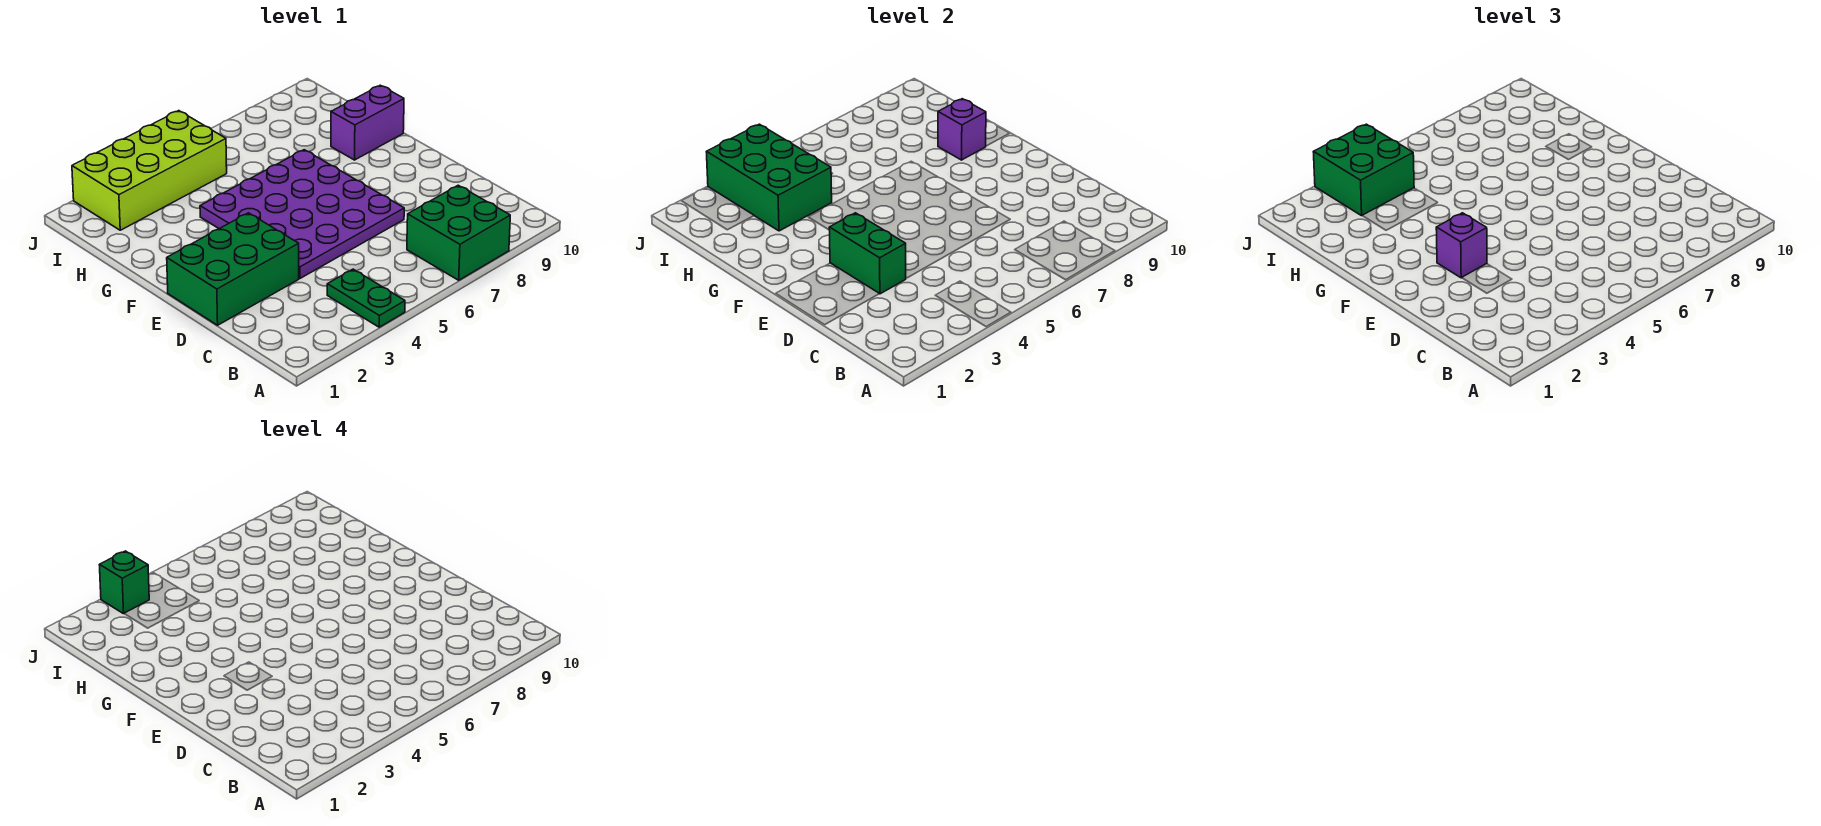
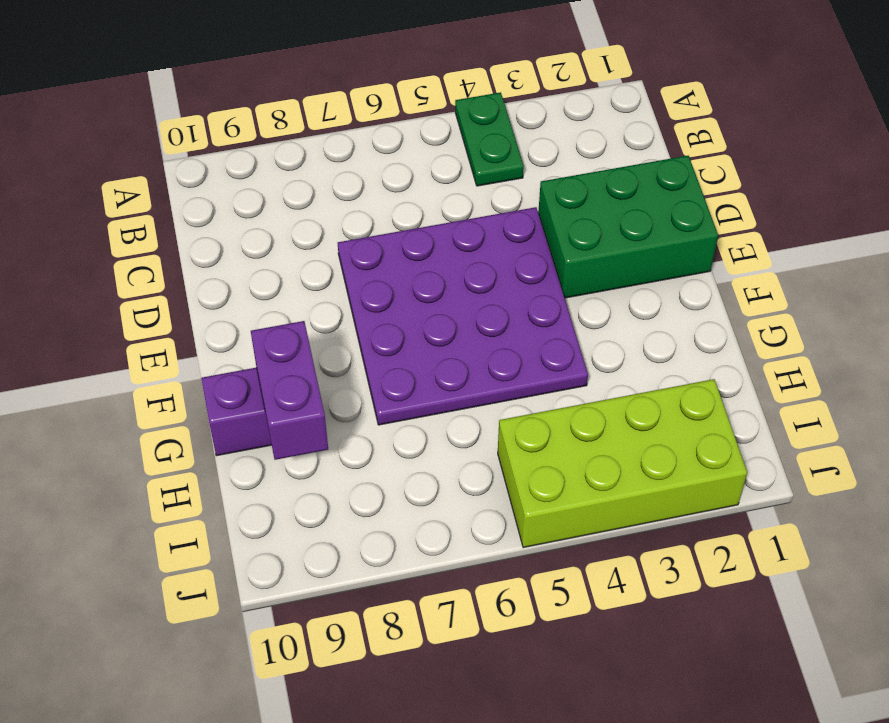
purple 1x2 brick [251,321,328,460] -> purple 1x1 brick [938,99,986,160]
none -> green 2x2 brick [407,185,510,280]
none -> green 1x2 brick [829,213,906,294]
none -> green 2x3 brick [707,124,832,231]

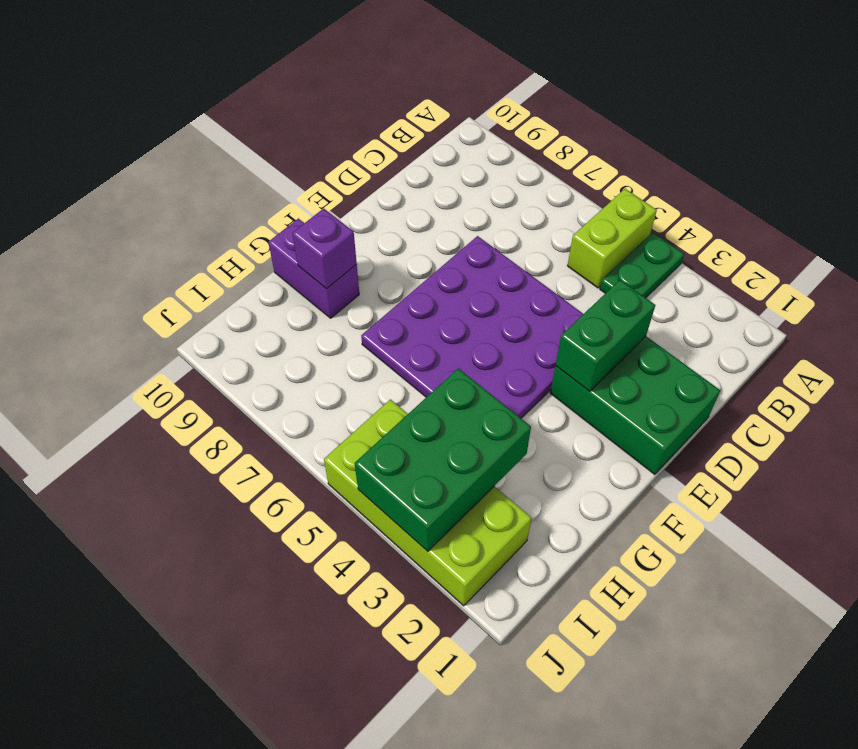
lime 1x2 brick [568,189,657,288] -> none
none -> green 2x2 brick [407,185,510,280]
none -> purple 1x1 brick [1436,213,1487,278]
none -> green 2x2 brick [1314,124,1414,216]

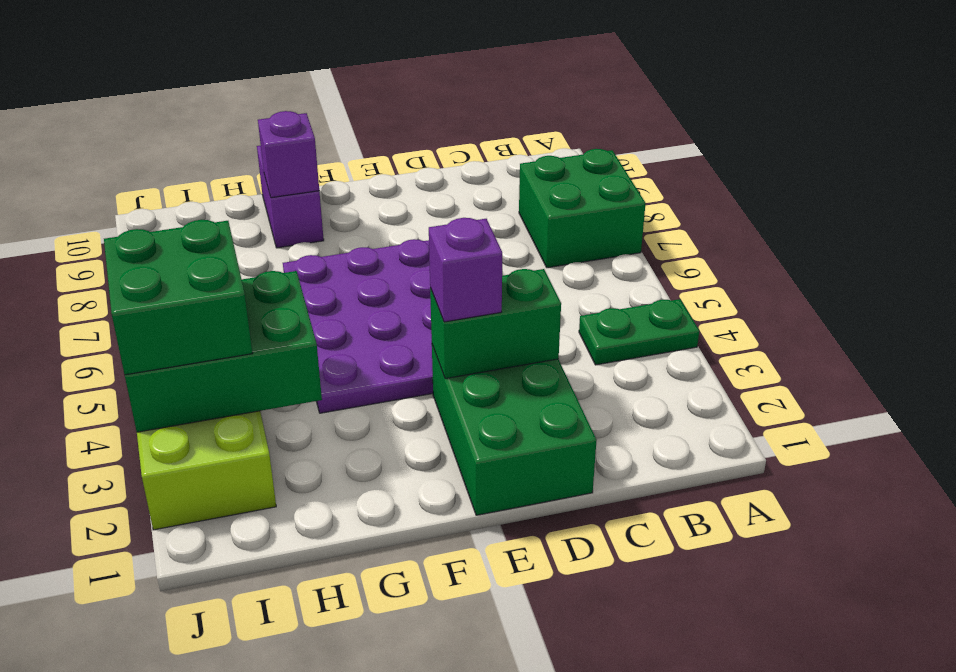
none -> green 1x1 brick [100,551,149,614]

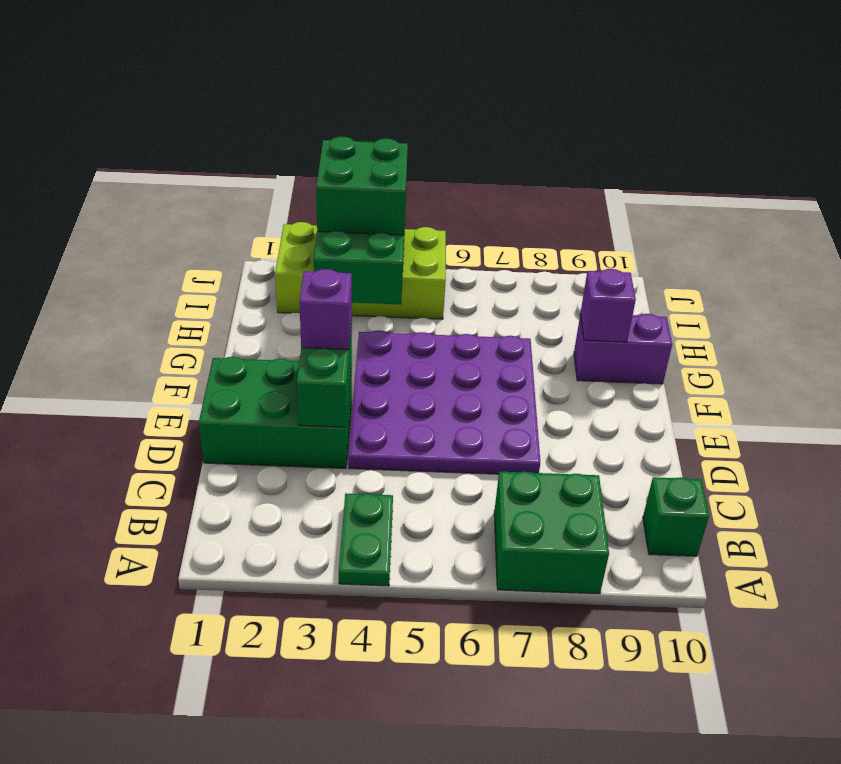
green 1x1 brick [643,477,709,556] -> green 1x1 brick moved to [100,551,149,614]

